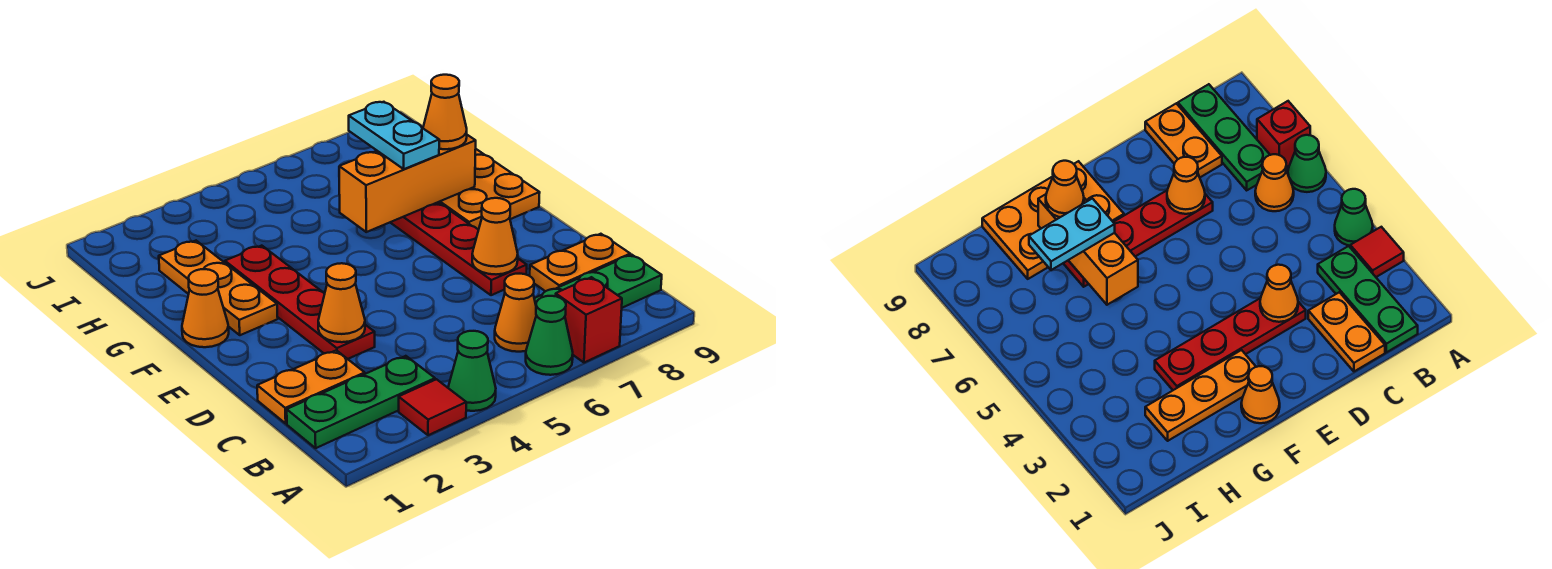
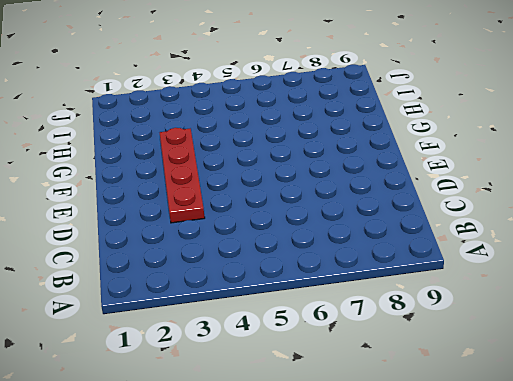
none -> red 1x1 tile [399,379,466,435]
none -> green 1x1 cone [448,331,496,411]
none -> green 1x1 cone [526,296,573,375]

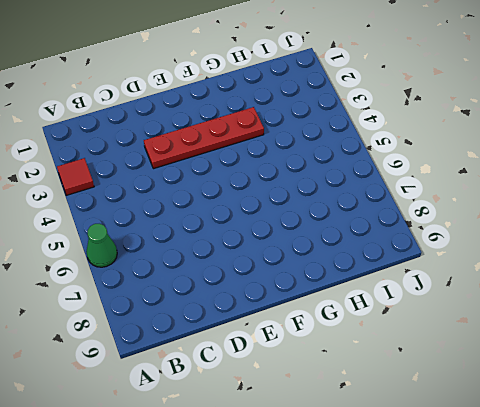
none -> green 1x1 cone [448,331,496,411]
none -> red 1x1 brick [556,277,622,363]
none -> green 1x3 plate [287,356,435,448]

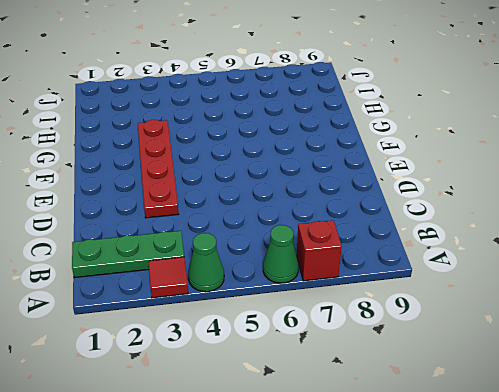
none -> orange 1x1 cone [495,274,536,352]
none -> green 1x3 plate [534,255,662,308]
none -> orange 1x2 plate [257,350,365,423]

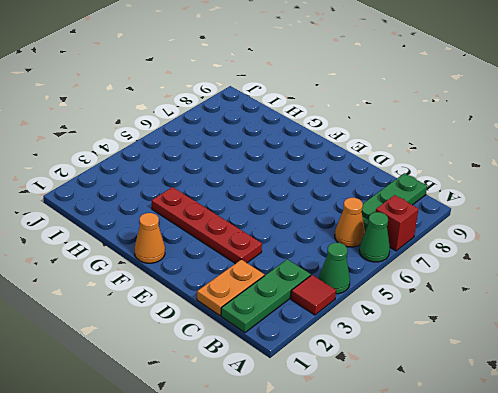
none -> orange 1x2 plate [530,234,630,291]
none -> red 1x4 plate [390,202,527,295]
none -> orange 1x3 plate [159,241,278,335]

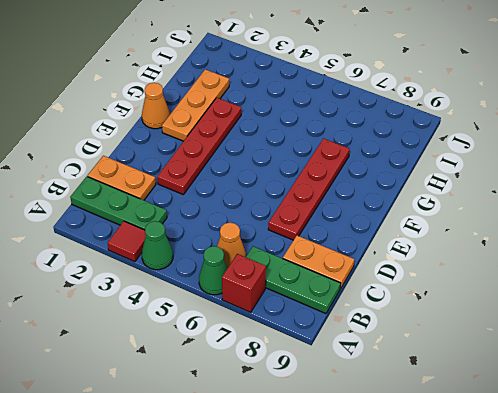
none -> orange 2x3 plate [439,149,540,230]
none -> orange 1x1 cone [318,263,365,342]
none -> orange 1x1 cone [472,198,518,274]

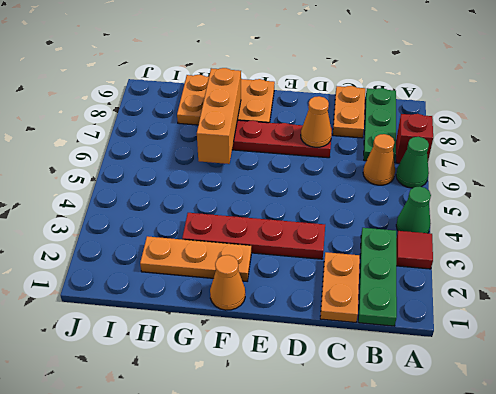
none -> orange 1x1 cone [318,263,365,342]
none -> cyan 1x2 plate [349,102,439,169]
none -> orange 1x1 cone [423,75,467,149]

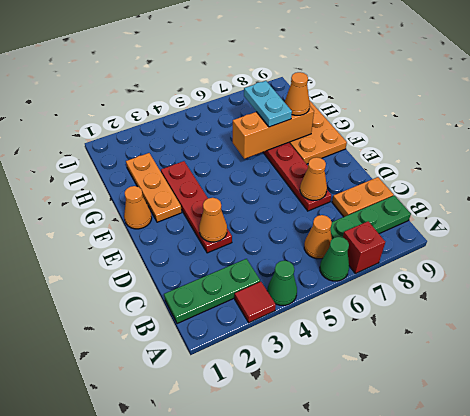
none -> orange 1x2 plate [257,350,365,423]

